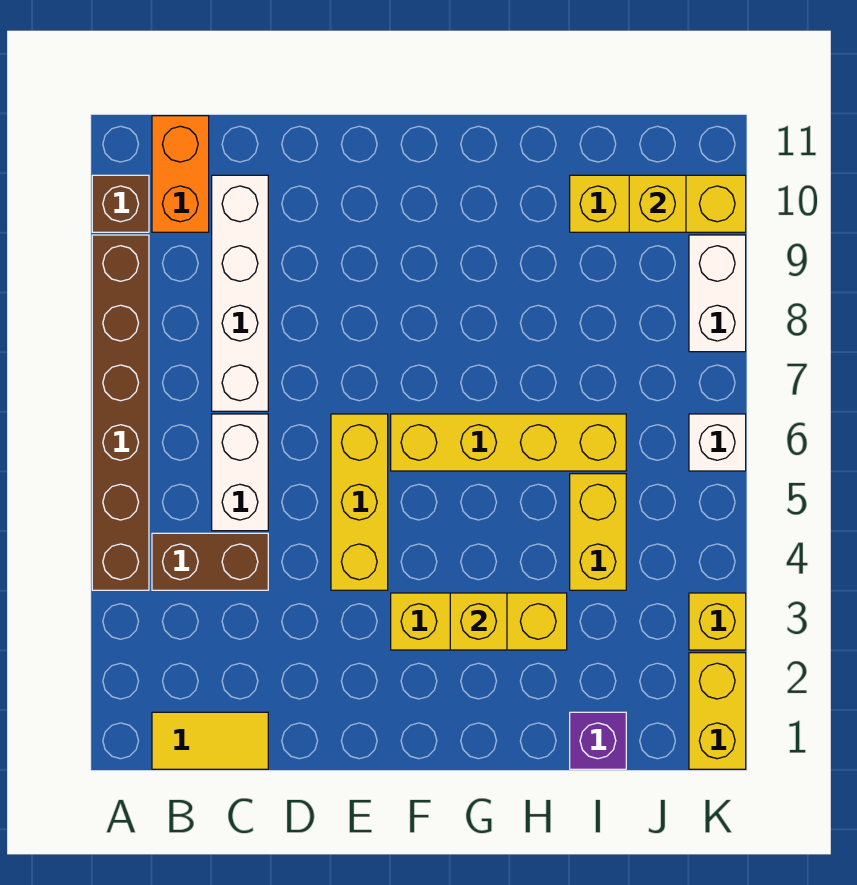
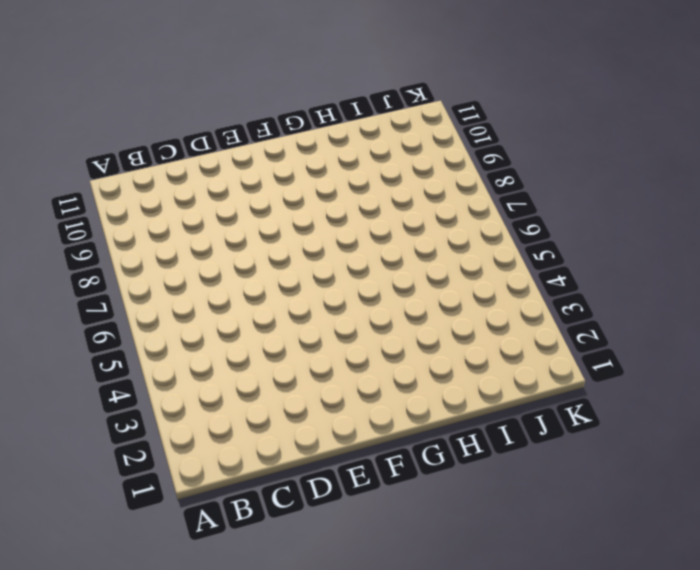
none -> brown 1x6 brick [92,235,149,590]
none -> brown 1x1 brick [92,175,149,232]
none -> yellow 1x2 tile [152,712,268,769]

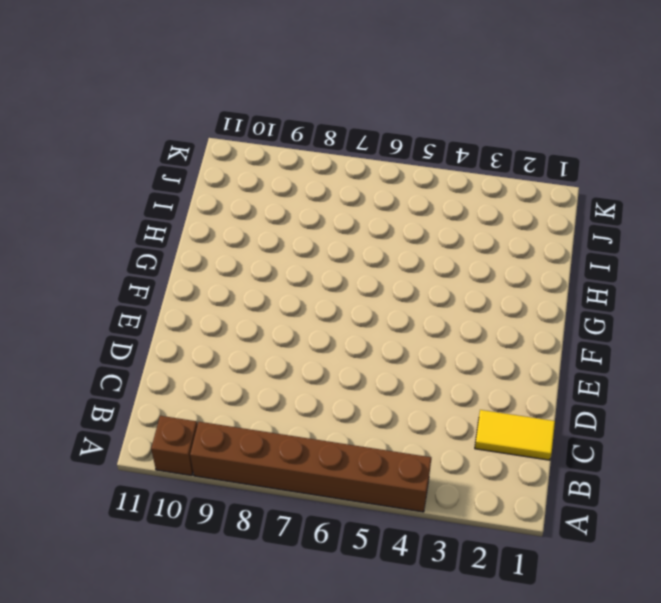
yellow 1x2 tile [475,410,555,460] -> yellow 1x2 tile turned to [152,712,268,769]
none -> brown 1x2 brick [152,533,268,590]
none -> orange 1x2 brick [152,116,209,232]
none -> white 1x2 brick [212,414,268,531]

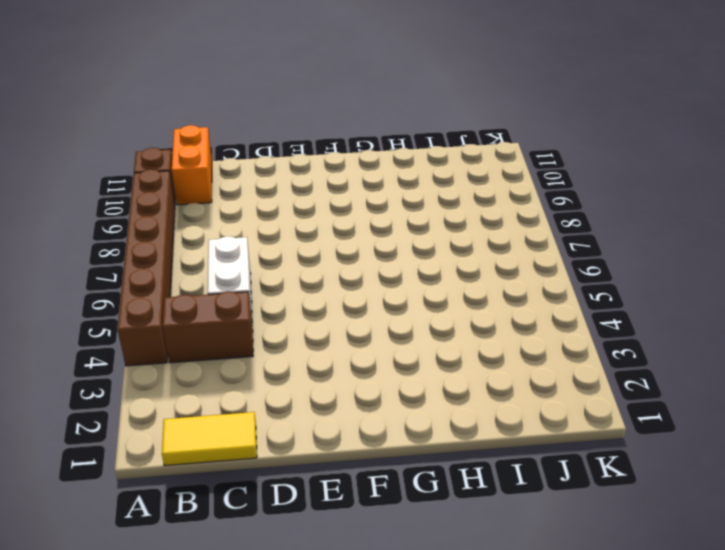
none -> white 1x4 brick [212,175,268,411]
none -> yellow 1x3 brick [331,414,388,590]
none -> yellow 1x3 brick [391,593,567,650]

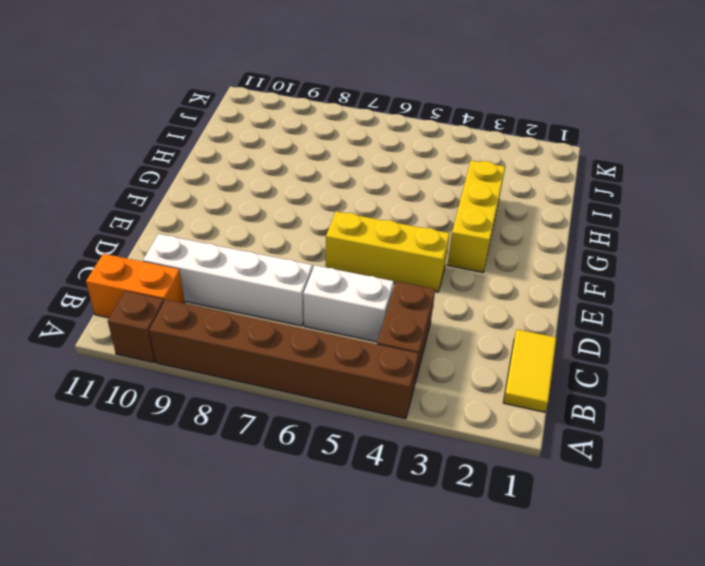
none -> yellow 1x4 brick [391,414,626,471]
none -> purple 1x1 brick [570,712,626,769]
none -> yellow 1x2 brick [570,474,626,590]

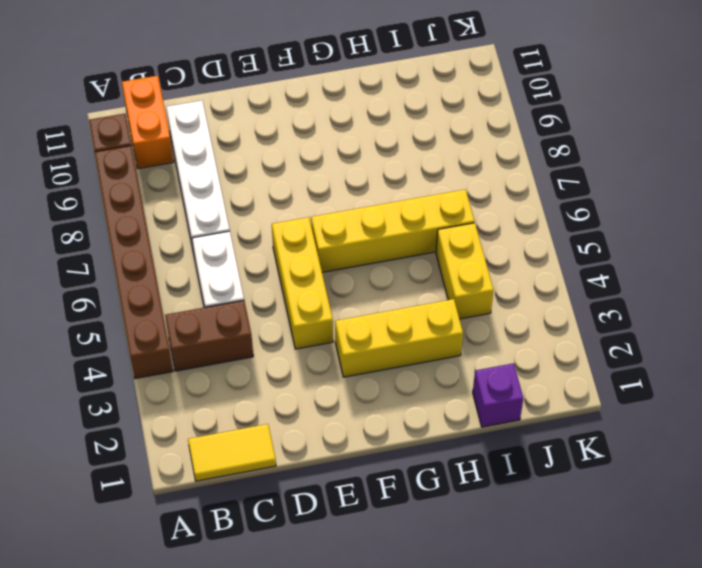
none -> yellow 1x3 brick [570,175,746,232]
none -> yellow 1x2 brick [689,653,746,769]
none -> yellow 1x1 brick [689,593,746,650]

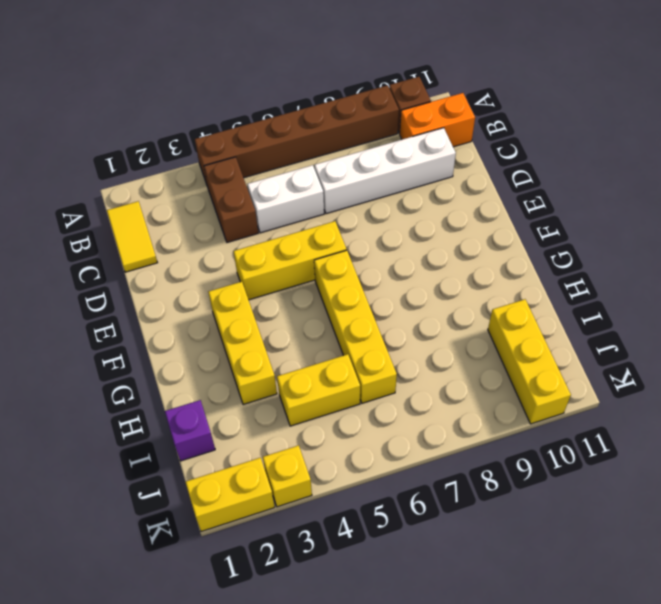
none -> white 1x1 brick [689,414,746,471]
none -> white 1x2 brick [689,235,746,352]
none -> yellow 1x1 brick [450,593,507,650]

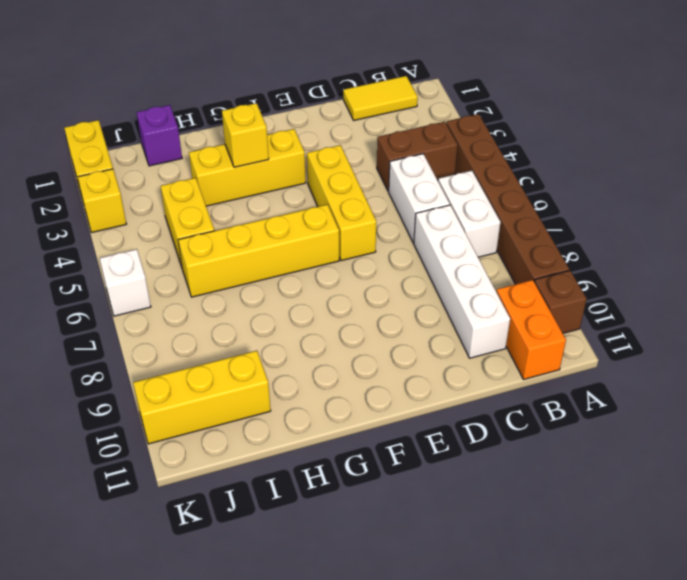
white 1x2 brick [438,171,501,257] -> white 1x2 brick moved to [689,235,746,352]
none -> yellow 1x1 brick [629,175,686,232]

